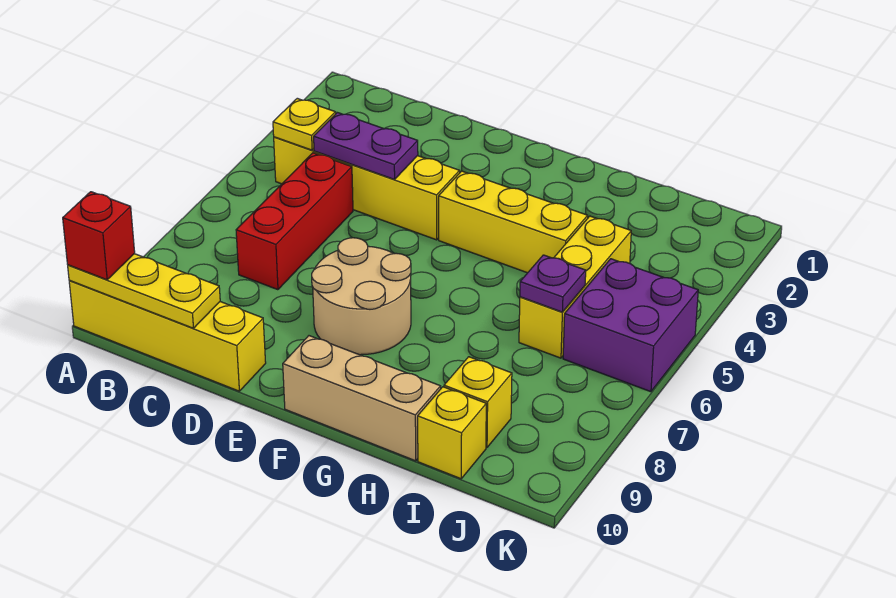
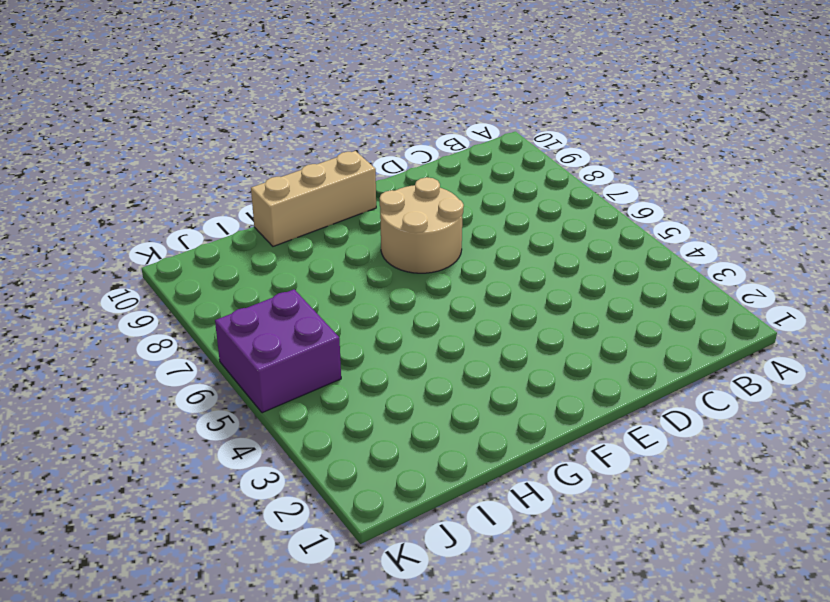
none -> yellow 1x4 brick [69,280,266,391]
none -> yellow 1x4 brick [274,137,460,240]
none -> red 1x3 brick [236,153,353,290]

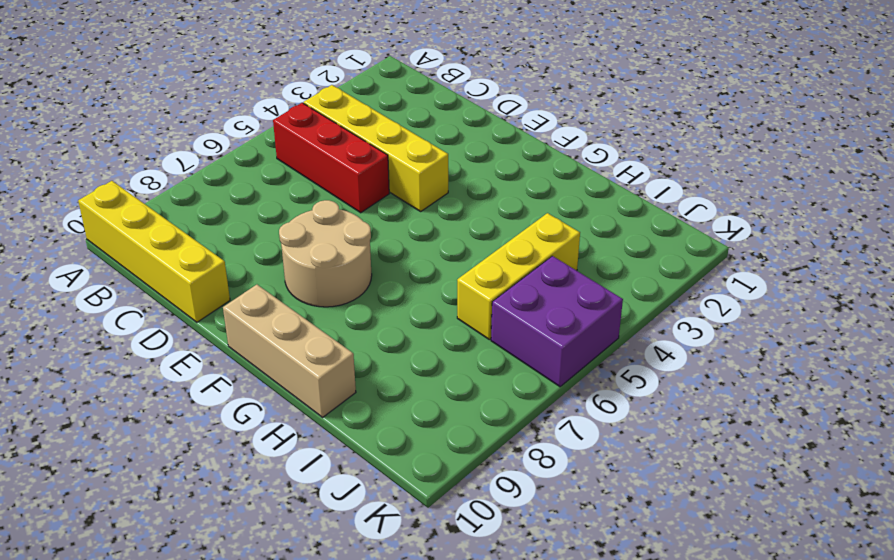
red 1x3 brick [273,103,389,213] -> red 1x3 brick turned to [236,153,353,290]
none -> yellow 1x3 brick [439,171,588,273]
none -> yellow 1x1 brick [444,357,512,448]
none -> yellow 1x1 brick [418,387,486,479]

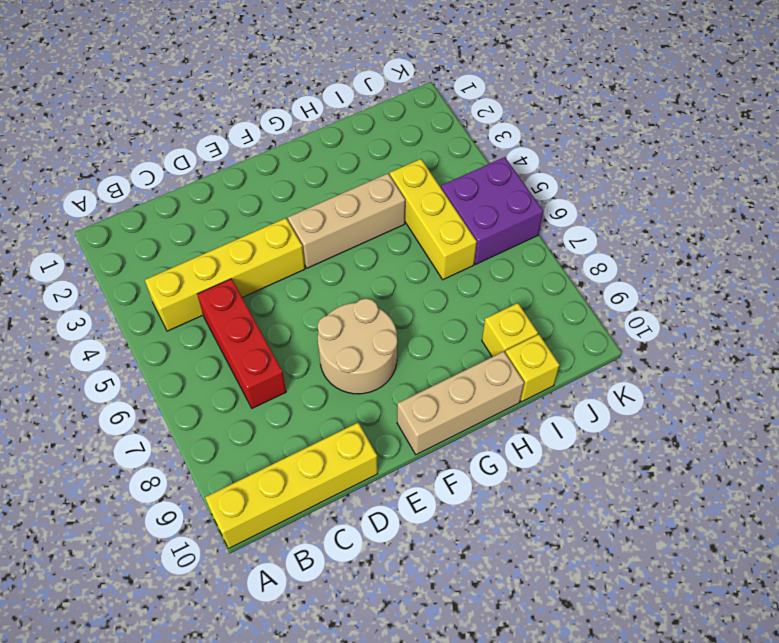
tan 1x3 brick [288,173,405,268] -> yellow 1x3 brick [439,171,588,273]
none -> yellow 1x3 plate [68,254,220,328]
none -> yellow 1x1 plate [273,98,336,150]
none -> purple 1x2 plate [314,113,418,179]

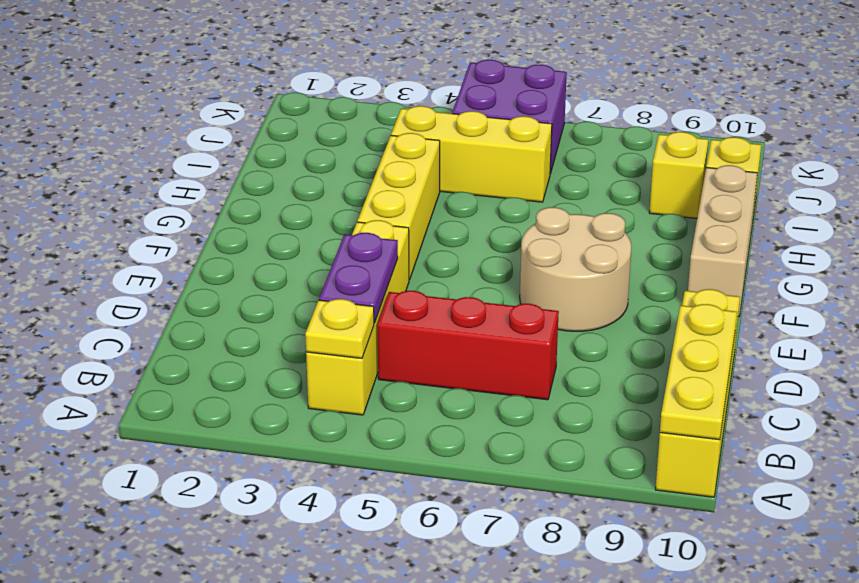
none -> purple 1x1 plate [520,255,586,312]
none -> red 1x1 brick [63,192,135,280]

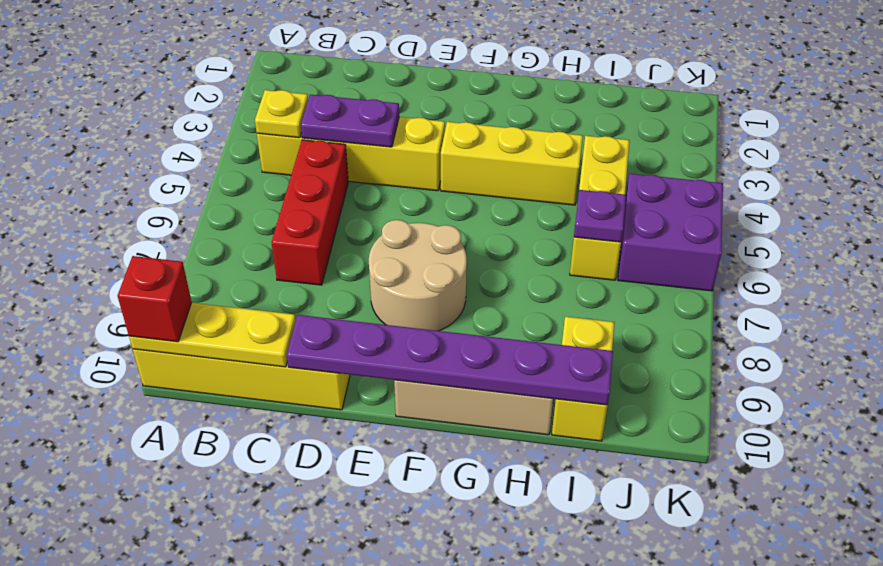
purple 1x6 plate [287,315,613,405] -> none

